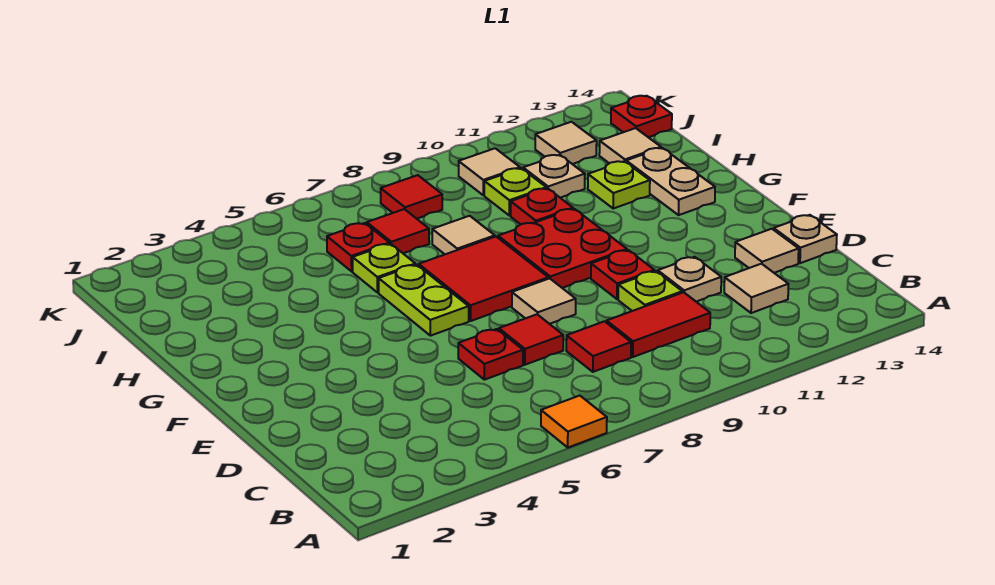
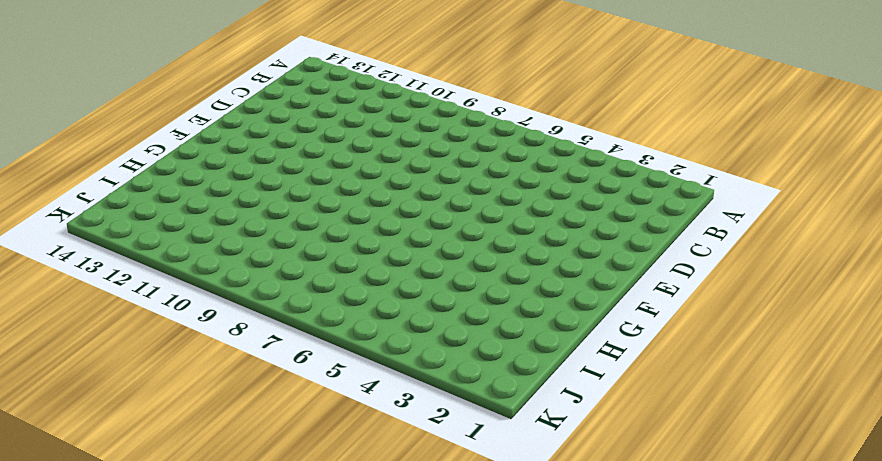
none -> orange 1x1 tile [541,396,607,448]
none -> red 1x1 tile [566,321,631,372]
none -> red 1x2 tile [606,292,710,357]

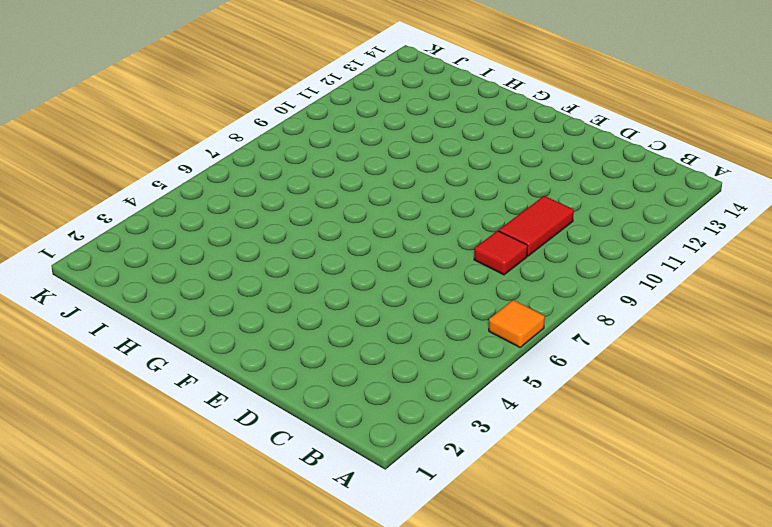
none -> tan 1x1 tile [724,264,789,313]
none -> red 1x1 plate [458,329,523,380]
none -> red 1x1 tile [499,314,563,365]

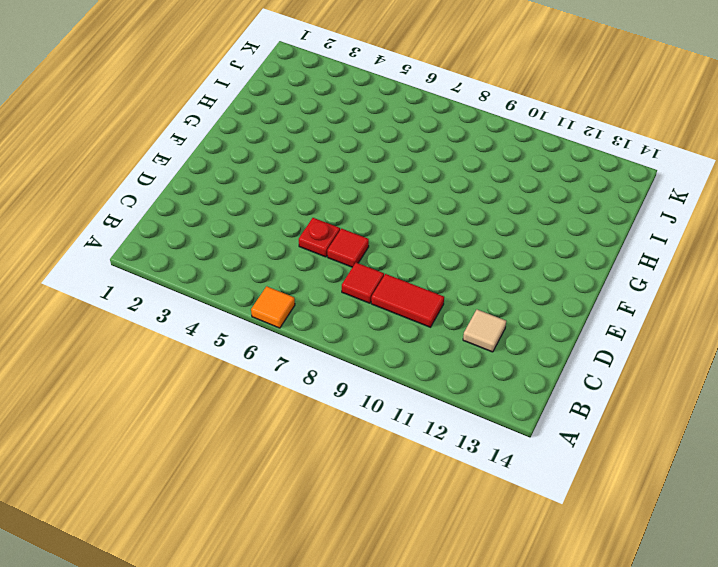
none -> lime 1x1 plate [618,271,682,311]
none -> tan 1x1 plate [658,257,721,302]
none -> tan 1x1 tile [735,229,799,273]

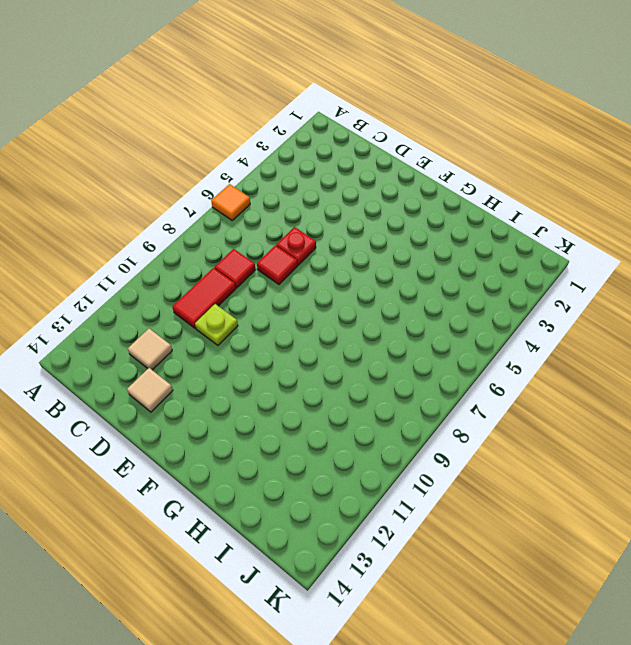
none -> tan 1x1 plate [658,257,721,302]
none -> tan 1x1 plate [774,215,837,263]
none -> tan 1x1 tile [512,278,576,324]

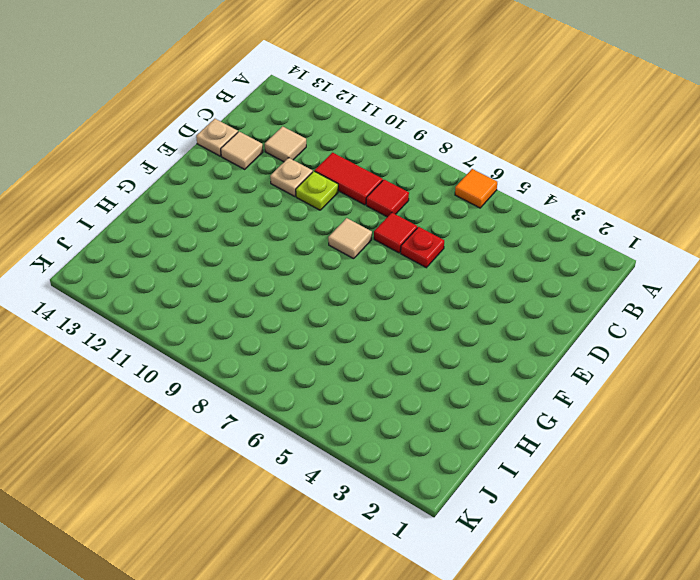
none -> red 1x1 plate [591,250,655,299]
none -> lime 1x2 plate [379,265,469,336]
none -> red 2x2 tile [419,237,548,321]

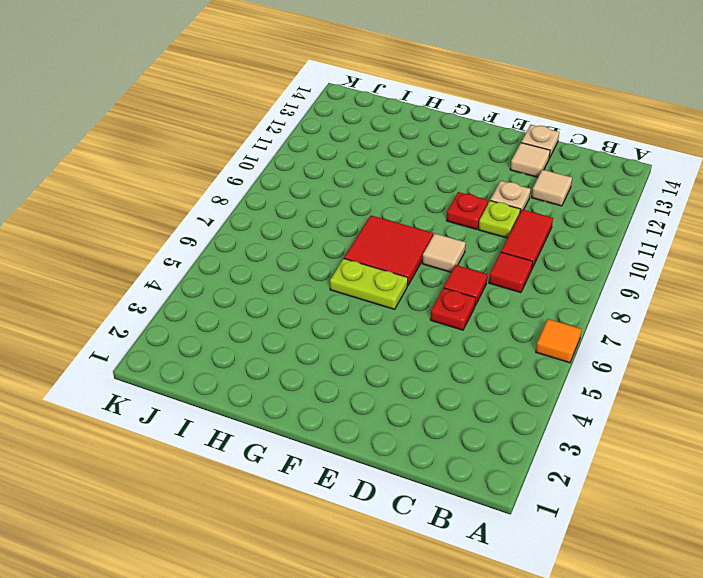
none -> red 2x2 plate [498,209,627,288]
none -> tan 1x2 plate [626,148,715,215]
none -> lime 1x1 plate [353,244,416,292]

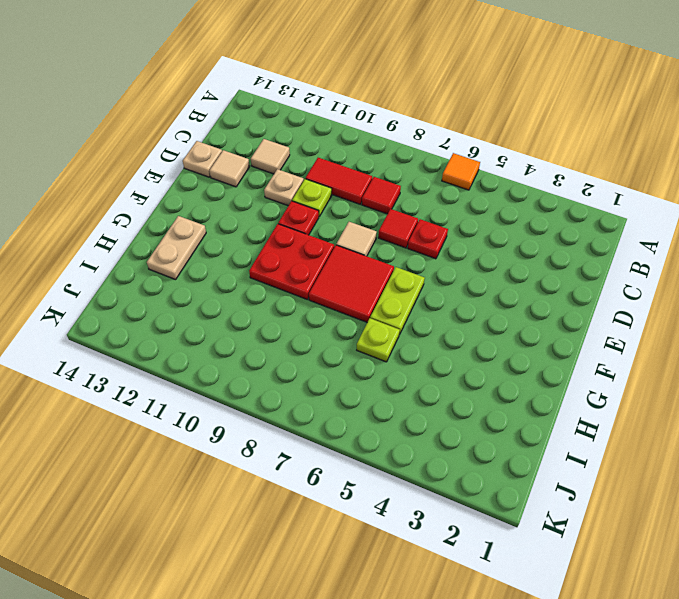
none -> tan 1x1 tile [432,216,495,254]
none -> red 1x1 plate [511,188,573,224]
none -> lime 1x1 plate [588,161,650,208]

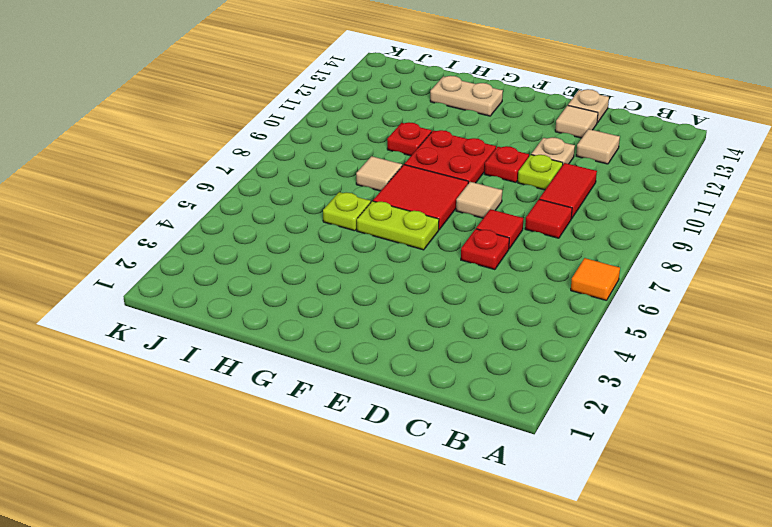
none -> lime 1x1 plate [588,161,650,208]
none -> red 1x1 plate [327,223,389,271]
none -> red 1x1 tile [367,209,429,253]

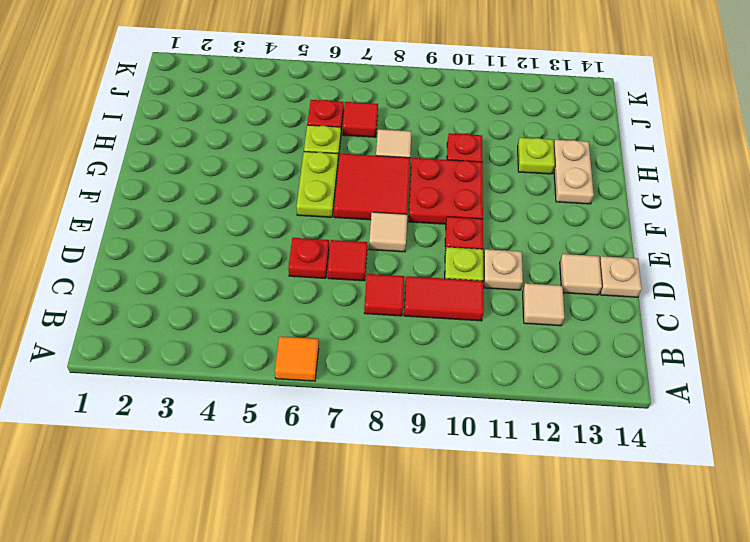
none -> lime 1x1 plate [484,168,546,216]
none -> tan 1x1 plate [523,155,585,198]
none -> tan 1x1 tile [599,128,661,163]

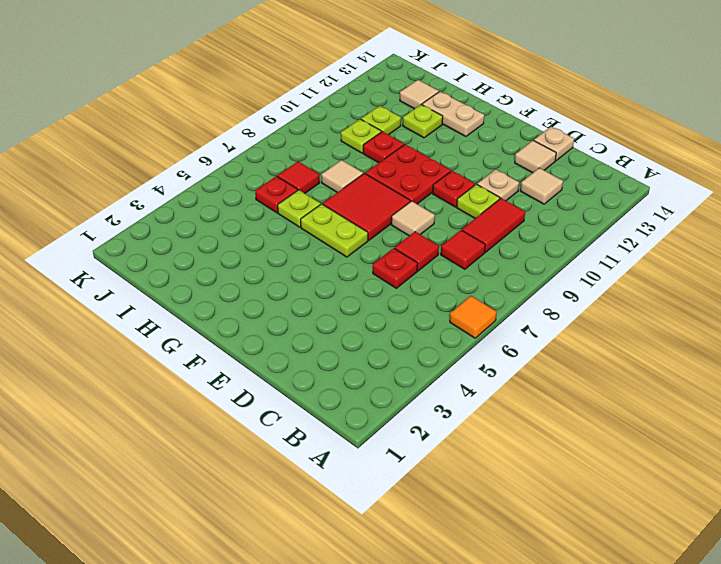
lime 1x1 plate [361,106,401,135] -> tan 1x1 plate [523,155,585,198]
none -> red 1x1 tile [381,175,442,219]
none -> tan 1x1 tile [459,148,520,195]
none -> tan 1x1 tile [535,122,597,164]

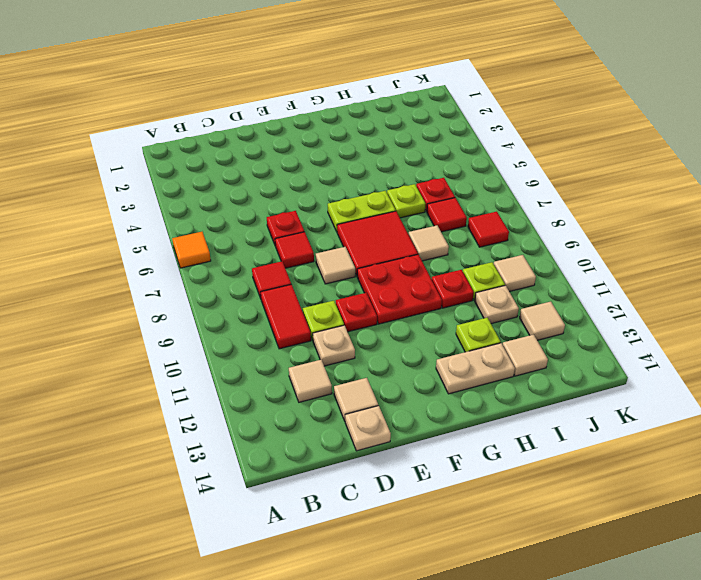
none -> red 1x1 plate [611,96,672,137]

